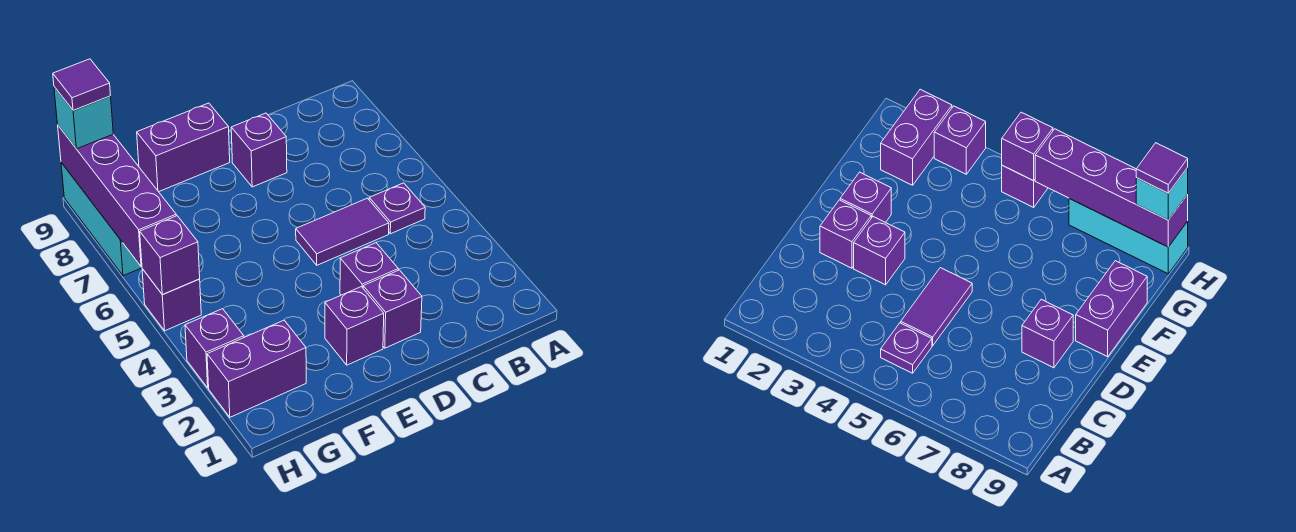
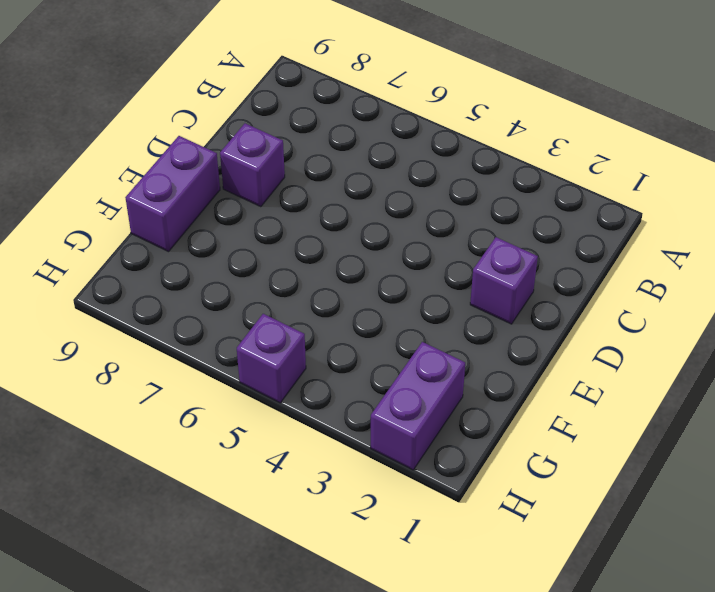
none -> purple 1x1 plate [369,183,425,234]
none -> purple 1x2 tile [296,198,389,265]
none -> purple 1x1 brick [340,243,398,295]

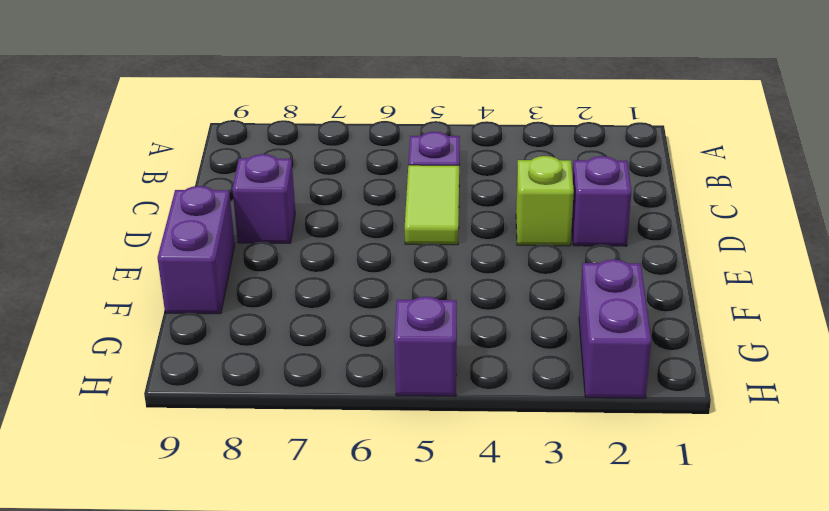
lime 1x2 tile [405,165,459,245] -> purple 1x2 tile [296,198,389,265]
lime 1x1 brick [516,156,574,246] -> purple 1x1 brick [340,243,398,295]
none -> purple 1x1 brick [325,287,384,365]
none -> purple 1x1 brick [185,309,244,388]
none -> cyan 1x3 brick [61,162,142,276]

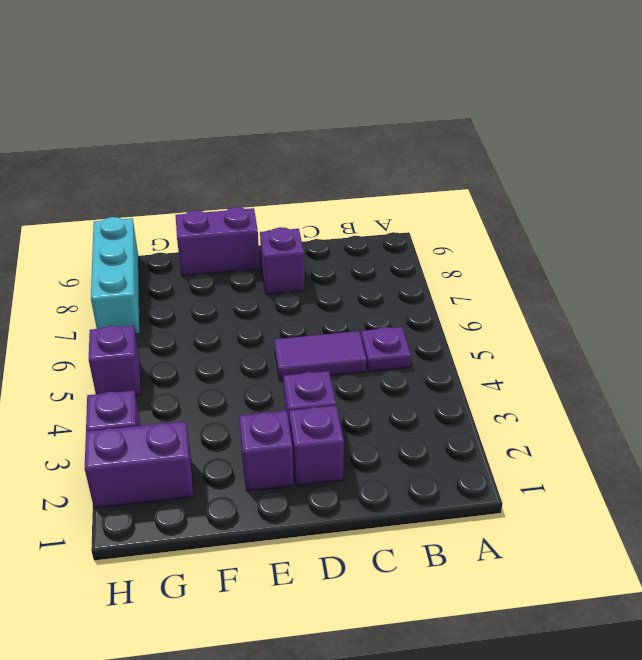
none -> purple 1x1 brick [140,216,200,294]
none -> purple 1x4 brick [58,126,176,267]
none -> cyan 1x1 brick [54,87,113,149]

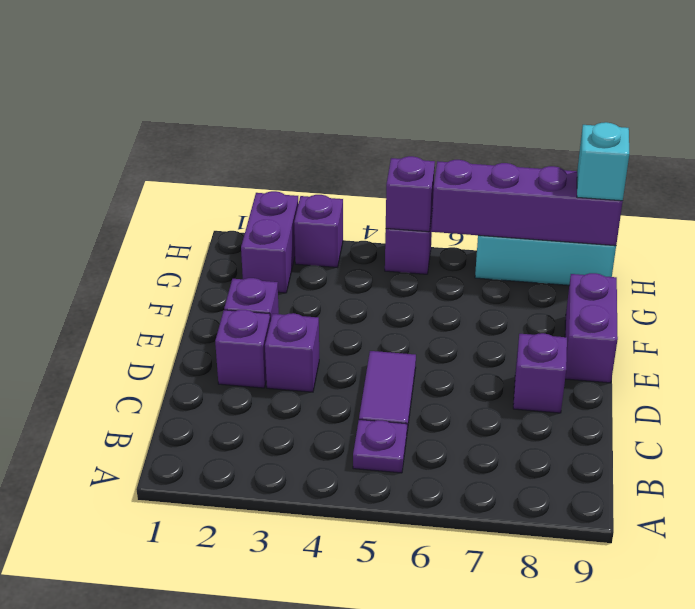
none -> purple 1x1 tile [53,59,111,110]

